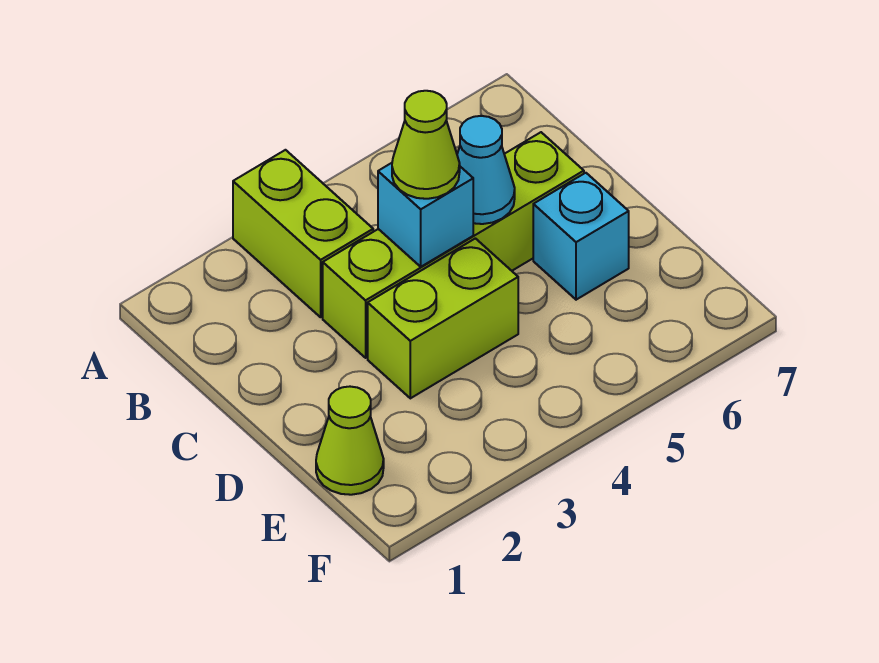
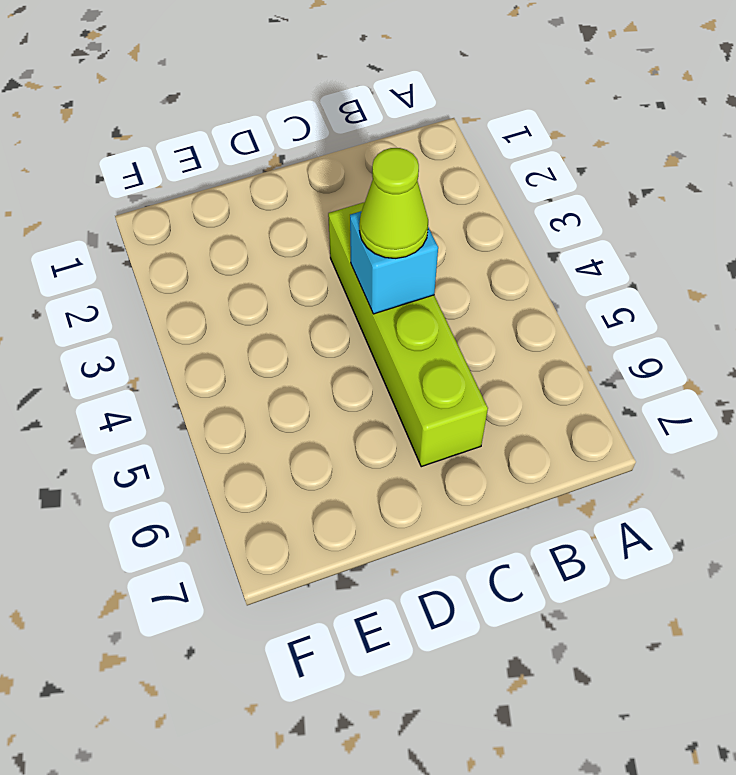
none -> lime 1x2 brick [233,150,373,317]
none -> lime 1x2 brick [368,238,518,398]

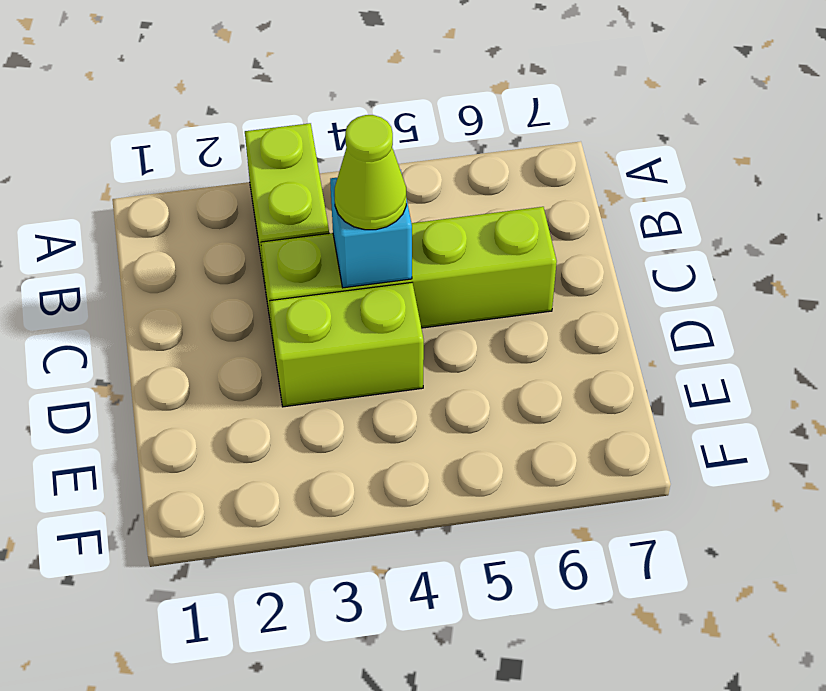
none -> cyan 1x1 brick [533,173,629,300]
none -> lime 1x1 cone [316,387,384,495]

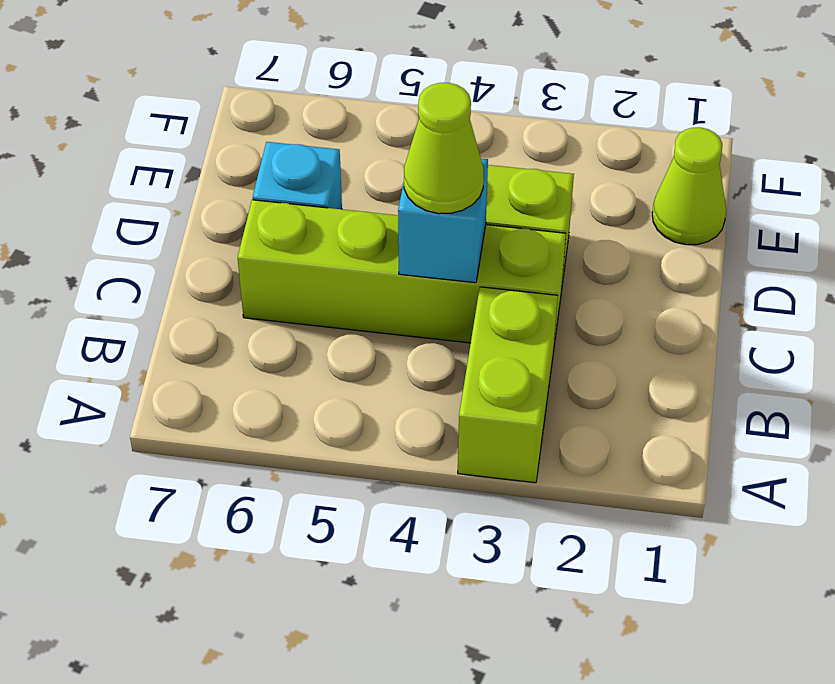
none -> cyan 1x1 cone [457,116,515,224]

